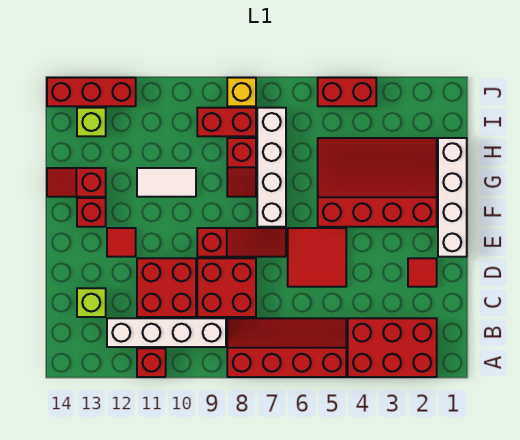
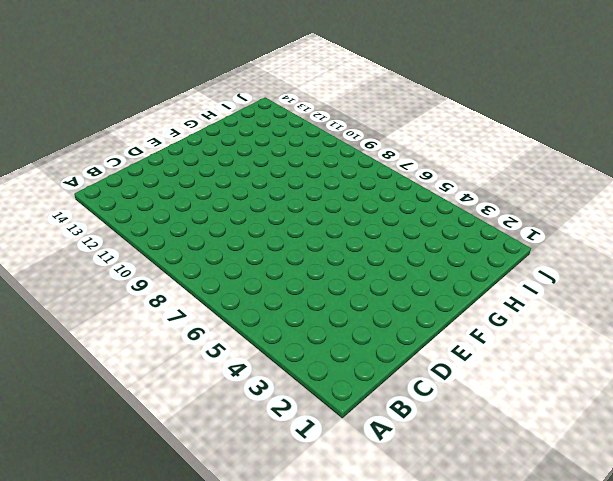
none -> red 2x3 brick [348,318,437,377]
none -> red 2x4 slope [227,318,346,377]
none -> red 1x1 brick [137,348,166,377]

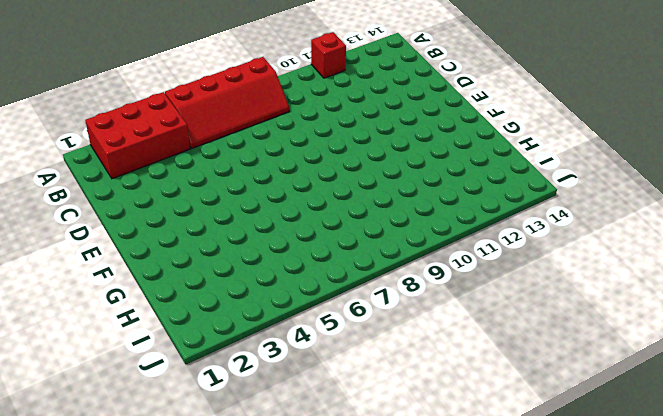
none -> white 1x4 brick [107,318,226,347]
none -> red 2x2 brick [197,258,256,317]
none -> red 2x2 brick [137,258,196,317]

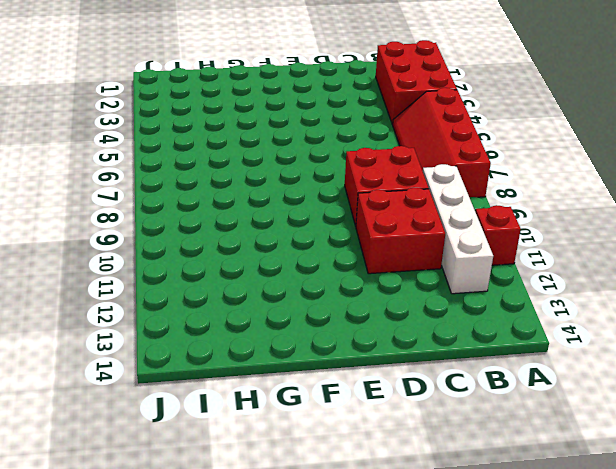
none -> lime 1x1 brick [77,288,106,317]
none -> red 1x1 tile [408,258,437,287]
none -> red 2x2 tile [288,228,346,287]

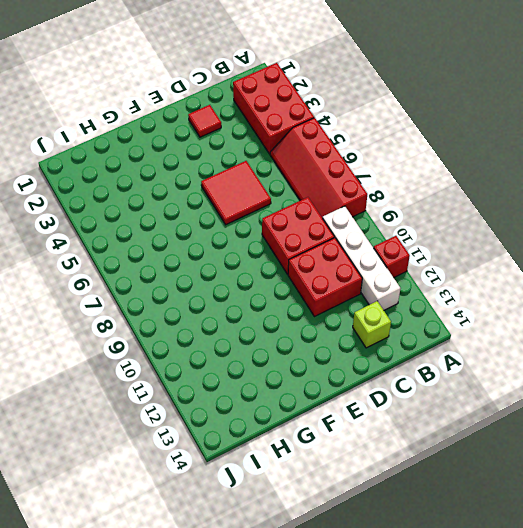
none -> white 1x4 brick [438,138,467,257]
none -> red 1x3 slope [197,228,286,257]
none -> red 1x1 tile [107,228,136,257]

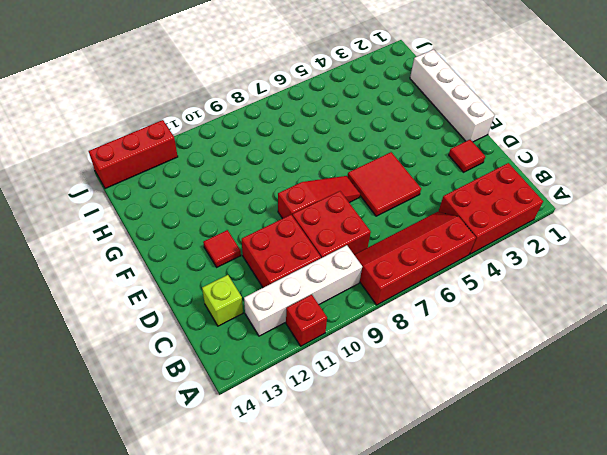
none -> red 3x4 slope [318,138,437,227]
none -> white 1x4 brick [257,108,286,227]
none -> red 1x1 brick [77,198,106,227]

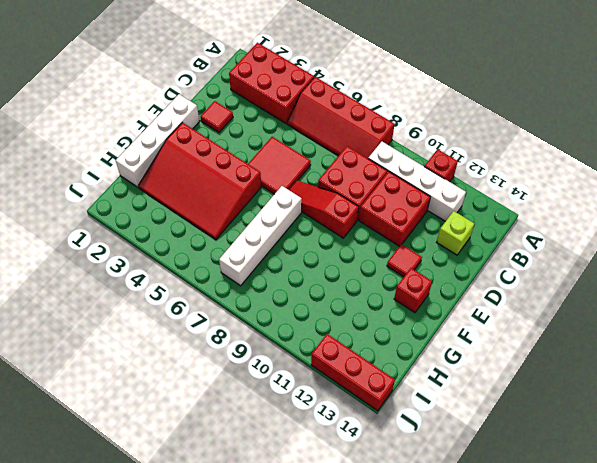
none -> red 1x2 slope [227,138,256,197]
none -> white 1x2 tile [137,168,196,197]
none -> red 1x2 slope [47,168,106,197]

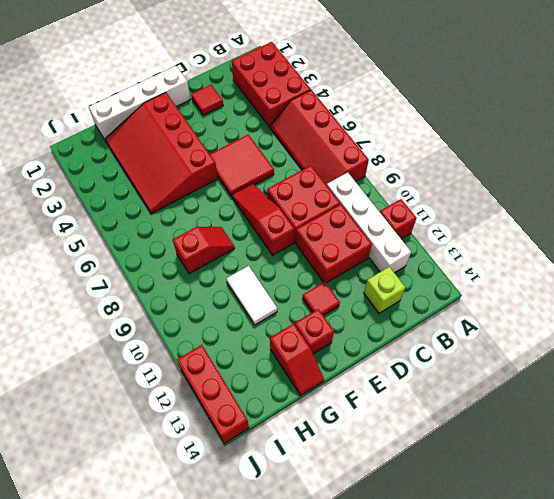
none -> white 1x4 brick [257,108,286,227]
none -> red 1x2 brick [197,108,256,136]
none -> lime 1x1 brick [77,108,106,136]

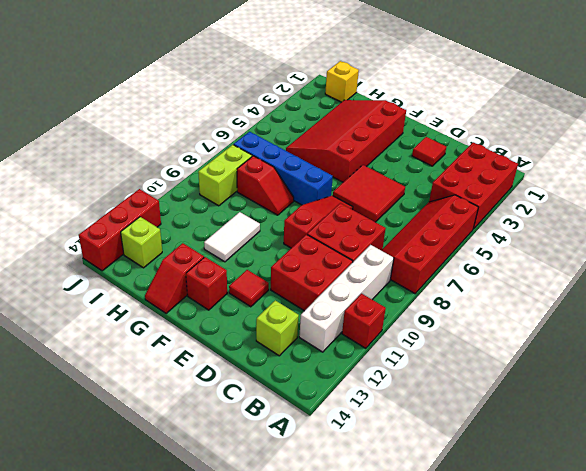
blue 1x4 brick [234,132,333,205] -> white 1x4 brick [257,108,286,227]
yellow 1x1 brick [325,61,359,102] -> yellow 1x1 brick moved to [227,78,256,106]
lime 1x2 brick [198,145,252,206] -> red 1x2 brick [197,108,256,136]
none -> white 1x4 brick [438,138,467,257]
none -> red 1x2 brick [318,78,376,106]

